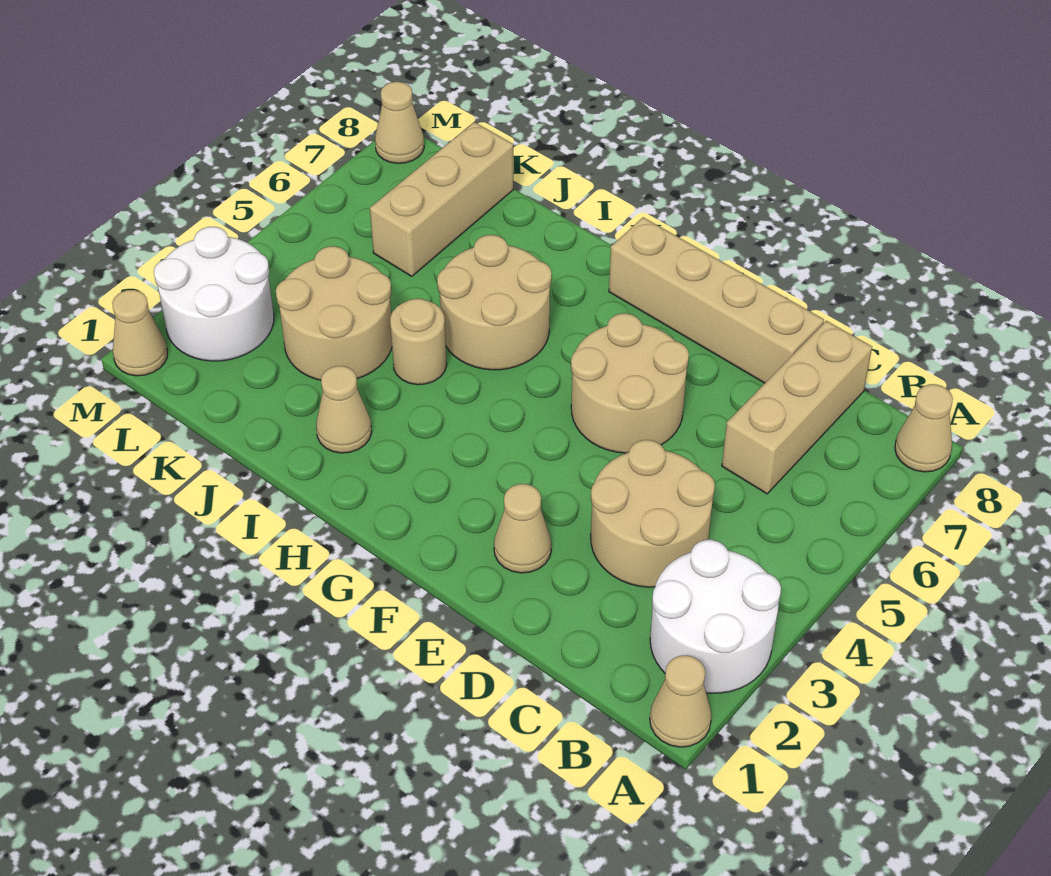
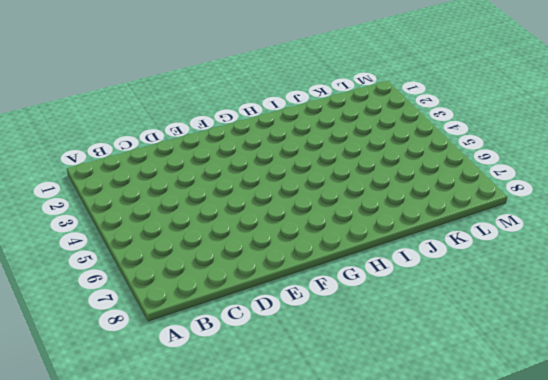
none -> tan 1x1 cone [650,656,712,747]
none -> white 2x2 round brick [650,540,781,693]
none -> tan 1x1 cone [895,384,953,472]

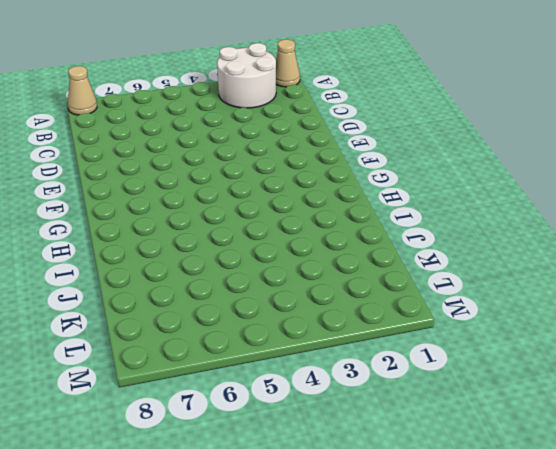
none -> tan 2x2 round brick [591,440,715,587]
none -> tan 1x3 brick [722,321,872,494]
none -> tan 1x4 brick [609,217,824,383]

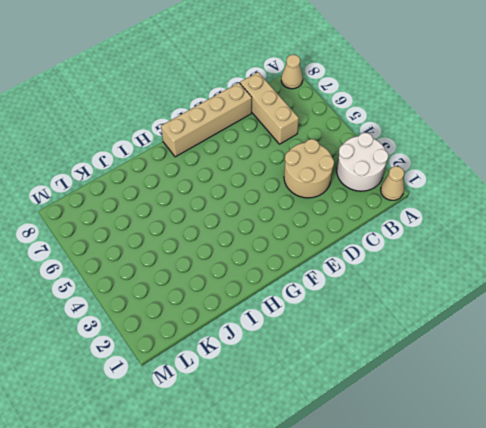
none -> tan 1x1 cone [494,484,551,573]
none -> tan 2x2 round brick [571,313,689,453]
none -> tan 2x2 round brick [437,235,552,370]

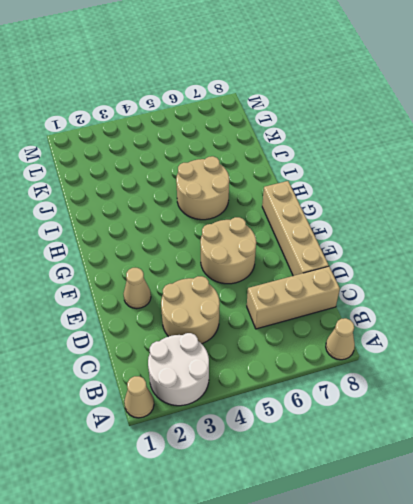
none -> tan 1x1 cone [316,366,372,453]
none -> tan 1x1 round brick [390,299,447,385]
none -> tan 2x2 round brick [276,246,392,380]

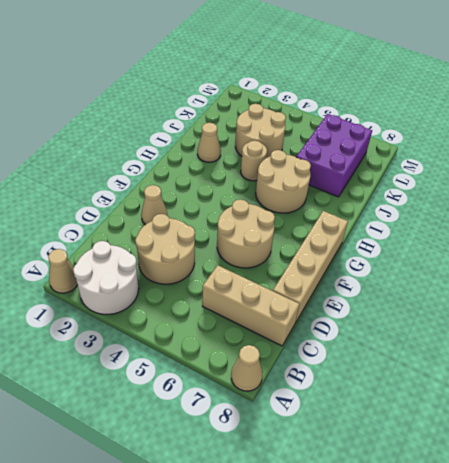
purple 2x3 brick [297,114,372,197] -> tan 1x3 brick [370,122,513,276]
none -> white 2x2 round brick [154,227,274,361]
none -> tan 1x1 cone [112,290,167,376]
none -> tan 1x1 cone [375,82,424,163]

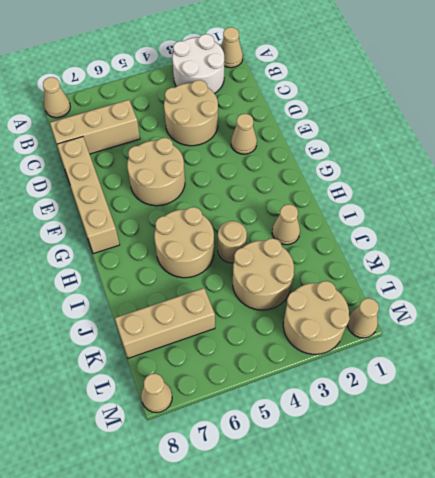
tan 2x2 round brick [283,281,350,354] -> white 2x2 round brick [154,227,274,361]

